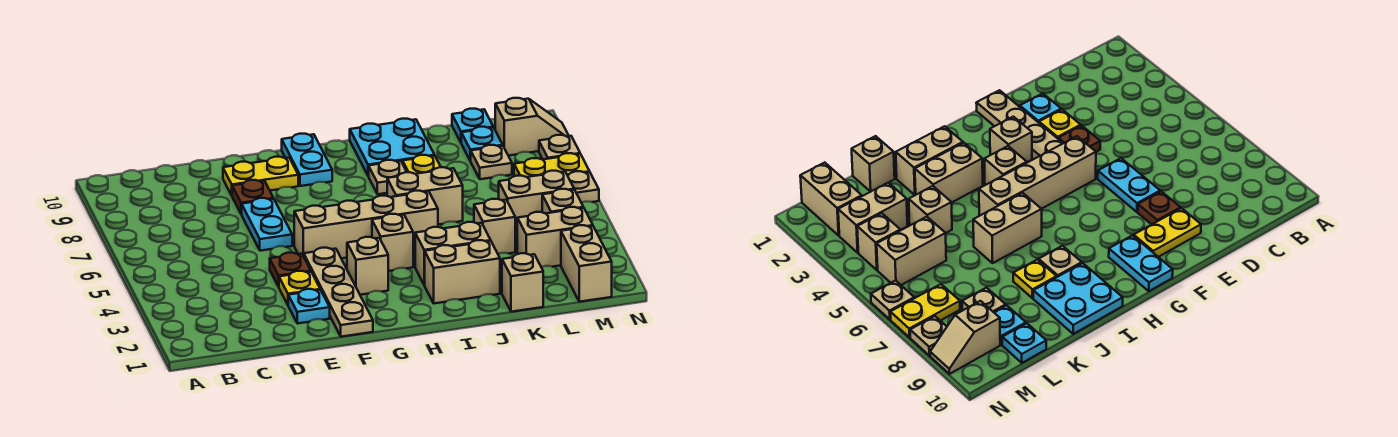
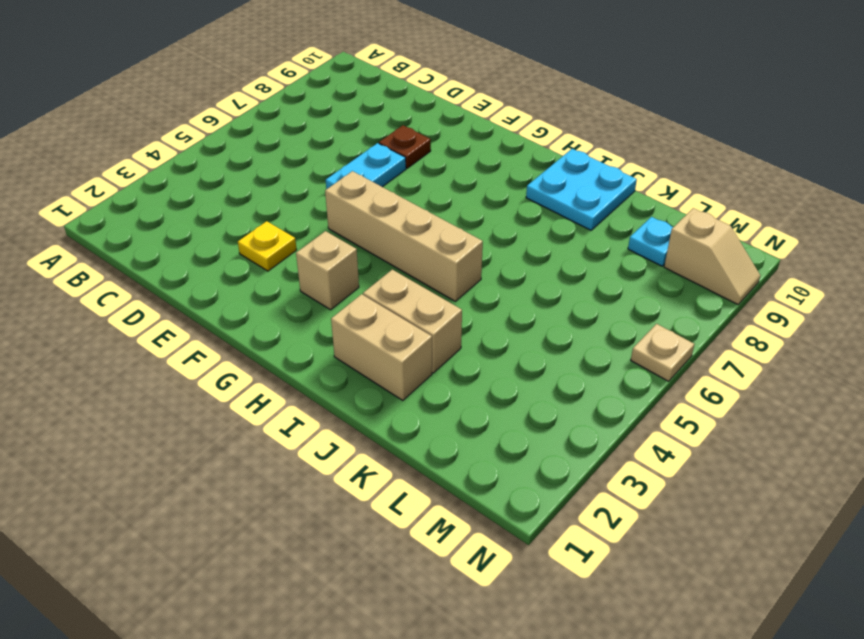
none -> cyan 1x1 plate [288,289,330,323]
none -> brown 1x1 plate [270,253,311,287]
none -> yellow 1x2 plate [223,157,298,195]
none -> tan 1x4 plate [304,248,373,337]

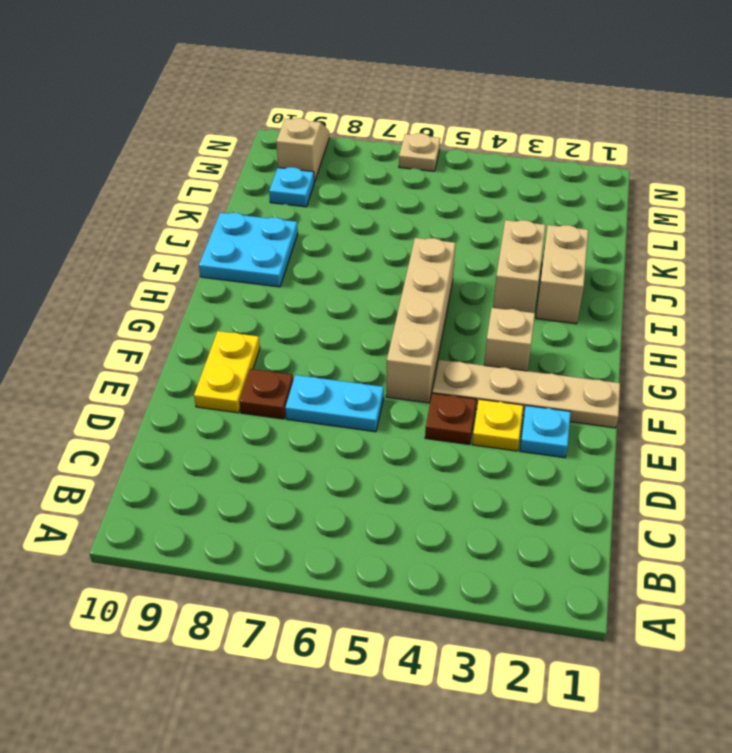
none -> cyan 1x2 plate [282,134,332,186]
none -> tan 1x1 brick [372,214,413,271]
none -> tan 1x2 brick [387,167,463,225]
none -> tan 1x1 plate [369,160,406,194]

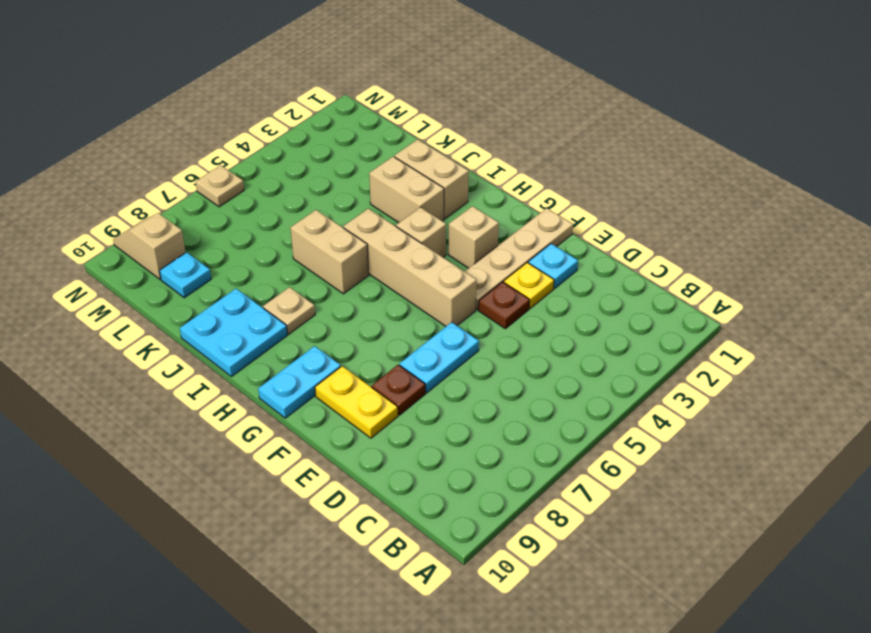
none -> yellow 1x1 plate [403,155,441,174]
none -> tan 1x1 brick [502,253,543,312]
none -> tan 1x1 brick [474,199,515,254]
none -> tan 1x2 brick [517,207,593,267]

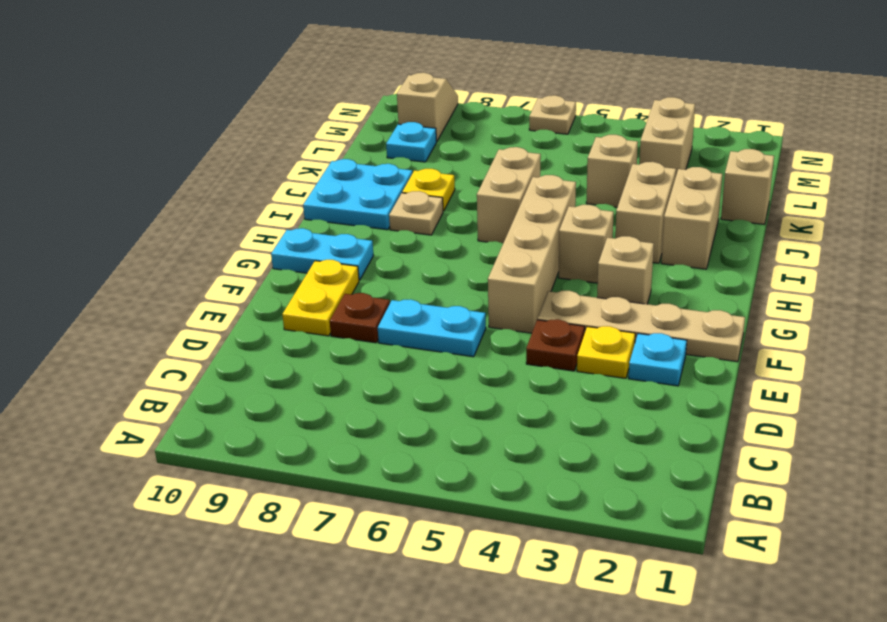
none -> tan 1x2 brick [499,171,574,233]
none -> tan 1x1 plate [471,145,512,179]
none -> cyan 1x1 plate [452,109,493,142]
none -> tan 1x2 brick [561,225,612,302]

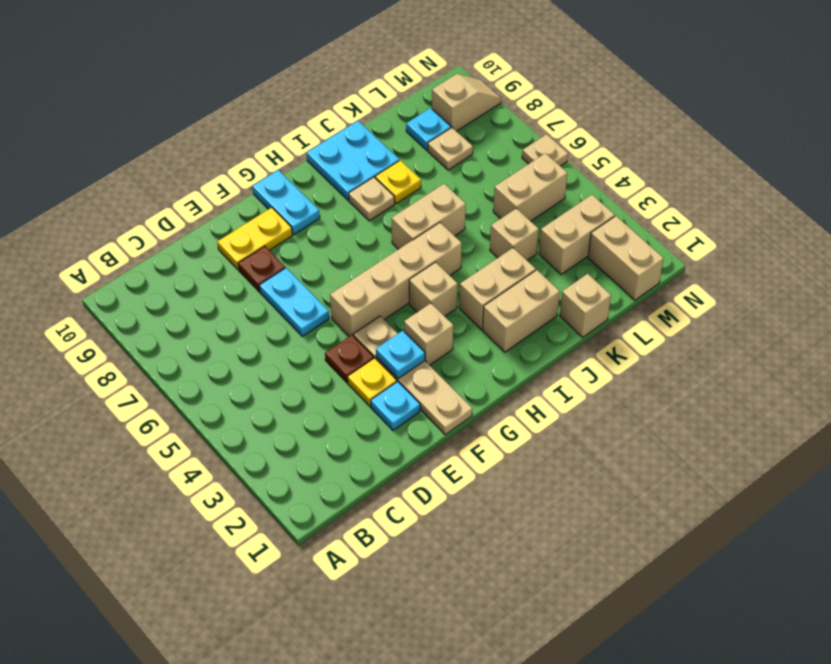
cyan 1x1 plate [376,331,425,379] -> cyan 1x1 plate moved to [452,109,493,142]
none -> tan 1x1 brick [542,189,584,213]
none -> yellow 1x2 plate [514,153,590,177]
none -> tan 1x1 plate [539,135,580,159]

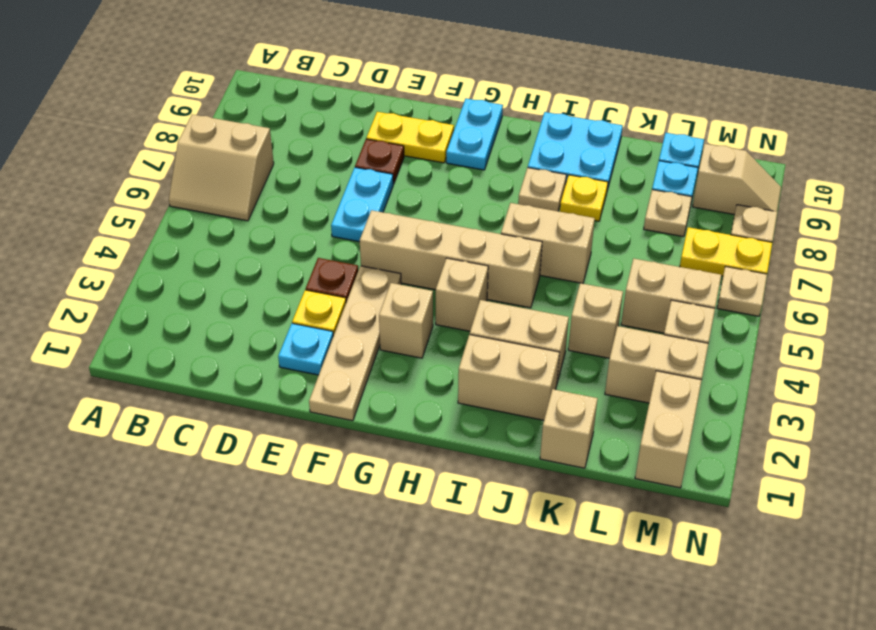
tan 2x2 slope [169,114,274,221] -> none

